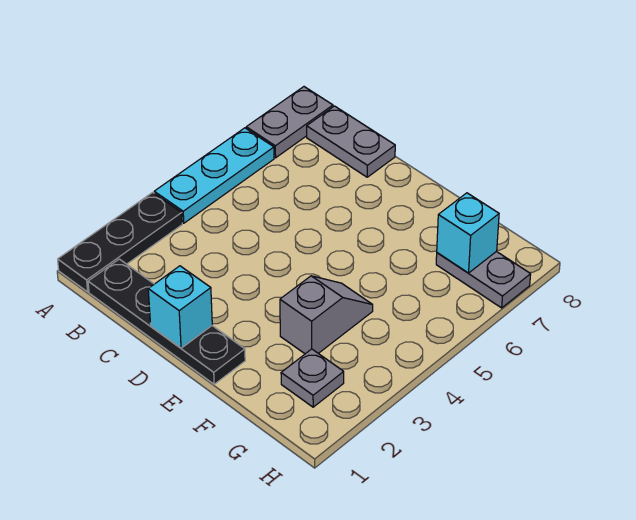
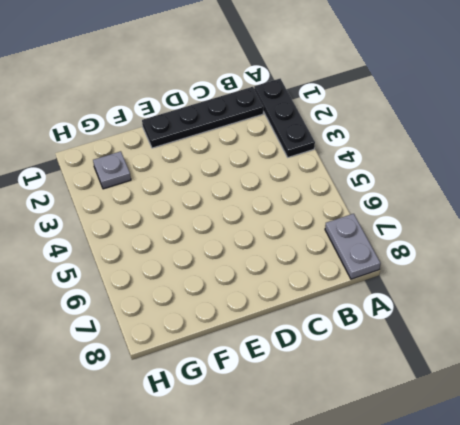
none -> cyan 1x3 plate [154,128,274,223]
none -> grey 1x2 plate [307,106,395,177]

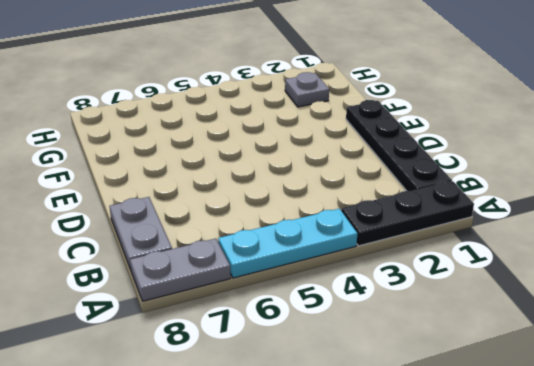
none -> grey 1x2 slope [280,276,373,354]
none -> grey 1x2 plate [436,251,531,308]

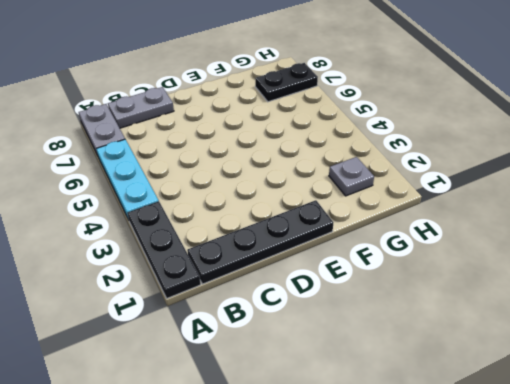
black 1x2 plate [255,63,318,102] -> grey 1x2 plate [436,251,531,308]
none -> grey 1x2 slope [280,276,373,354]
none -> cyan 1x1 brick [148,266,212,348]

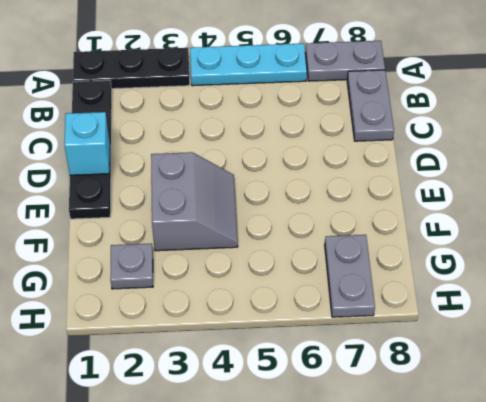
grey 2x2 slope [151,152,238,251] -> grey 1x2 slope [280,276,373,354]
none -> cyan 1x1 brick [437,193,499,273]

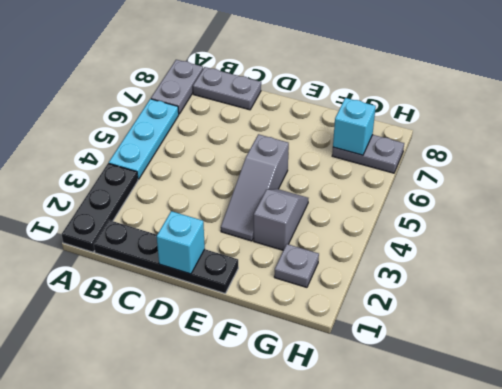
grey 1x3 slope [221,134,289,241] -> none

